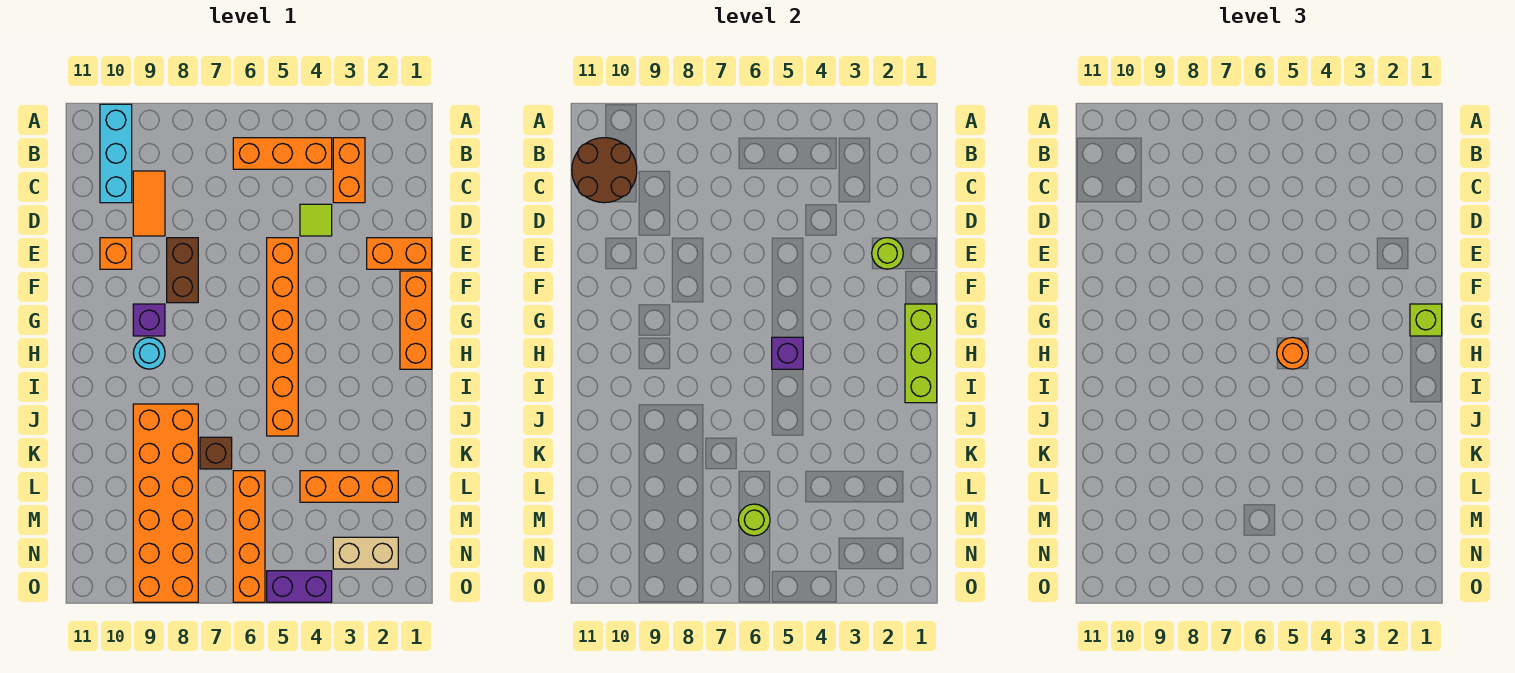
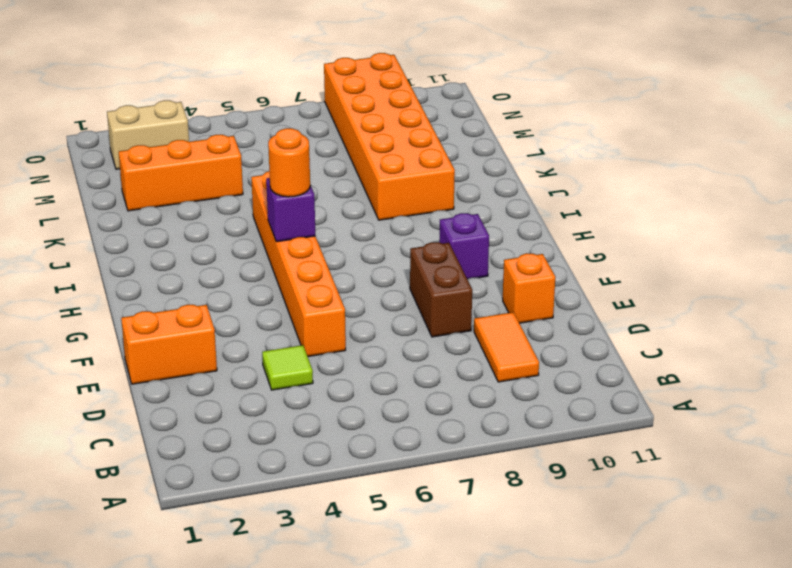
none -> cyan 1x3 brick [100,104,132,203]
none -> orange 1x2 brick [333,138,365,203]
none -> orange 1x3 brick [233,138,332,169]

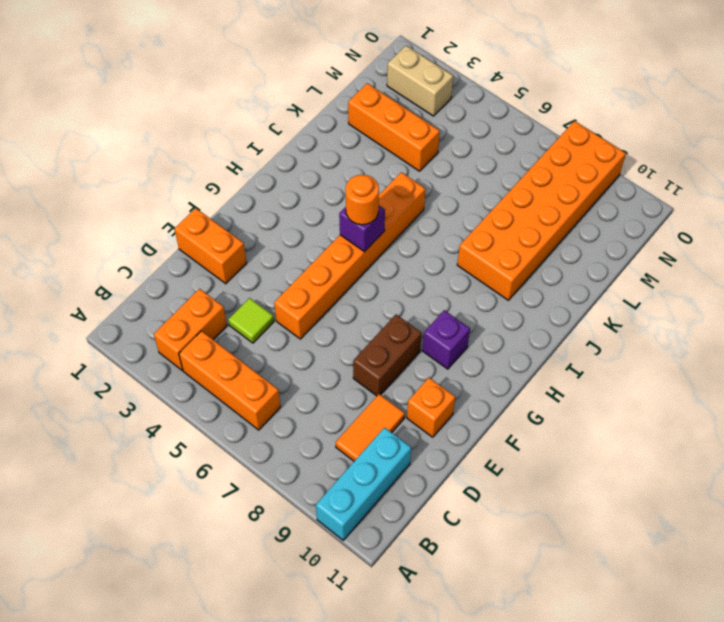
none -> orange 1x3 brick [400,271,432,369]
none -> cyan 1x1 round brick [133,338,165,369]
none -> brown 1x1 brick [200,437,232,469]

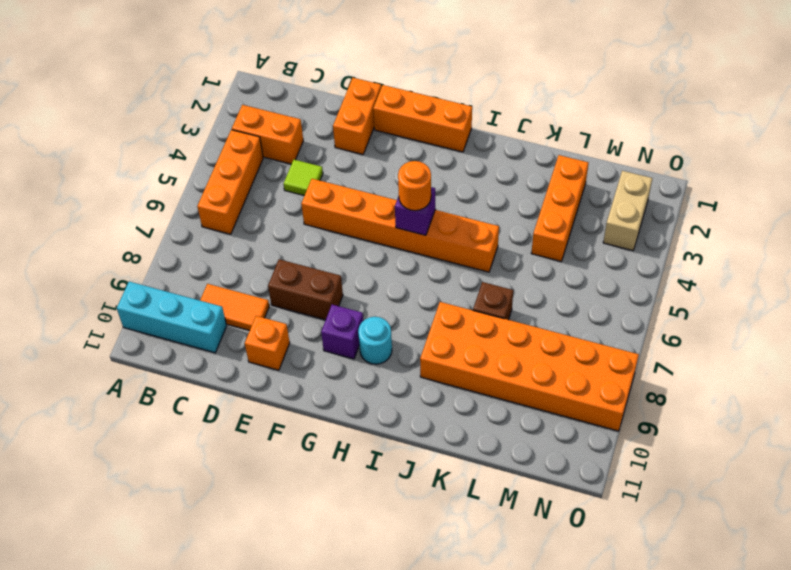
none -> orange 1x4 brick [233,471,265,602]
none -> purple 1x2 brick [267,571,332,602]
none -> brown 2x2 round brick [572,138,637,203]

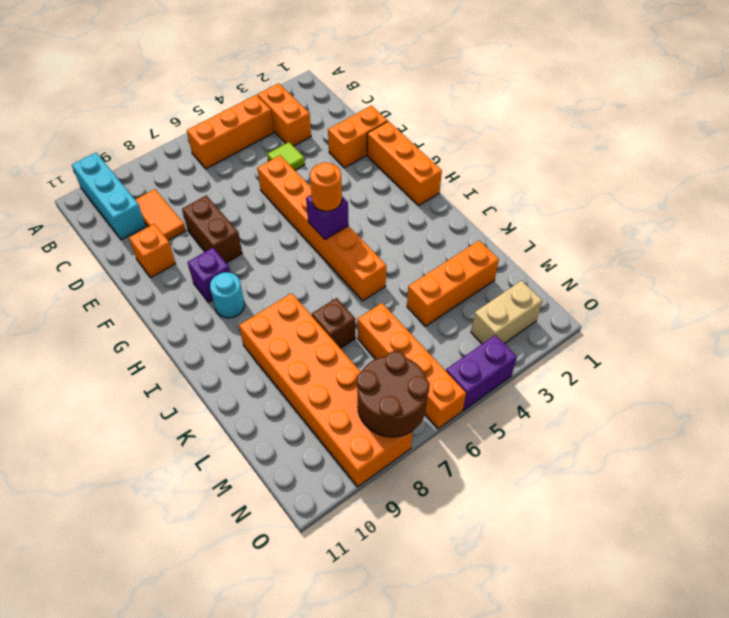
brown 2x2 round brick [357,351,430,437] -> brown 2x2 round brick moved to [572,138,637,203]
none -> lime 1x1 round brick [872,238,903,269]
none -> lime 1x3 brick [905,304,937,403]
none -> lime 1x1 round brick [738,504,770,536]

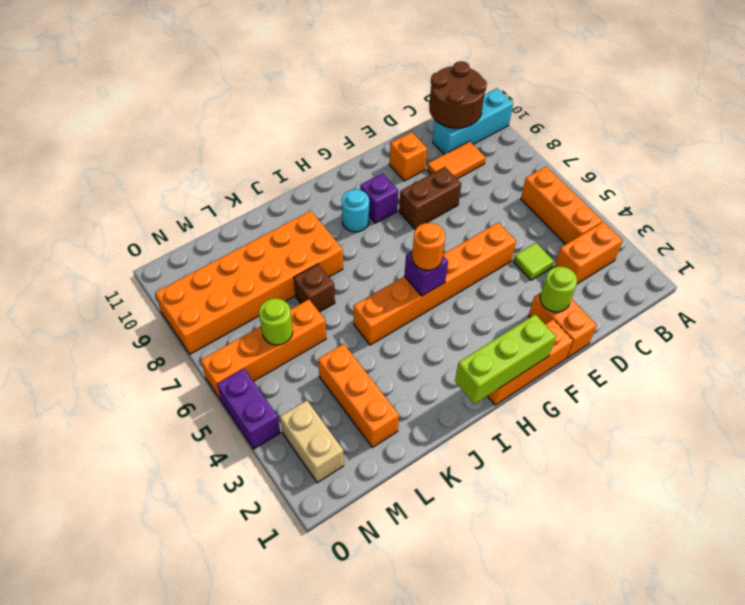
none -> lime 1x1 brick [1410,304,1442,336]

